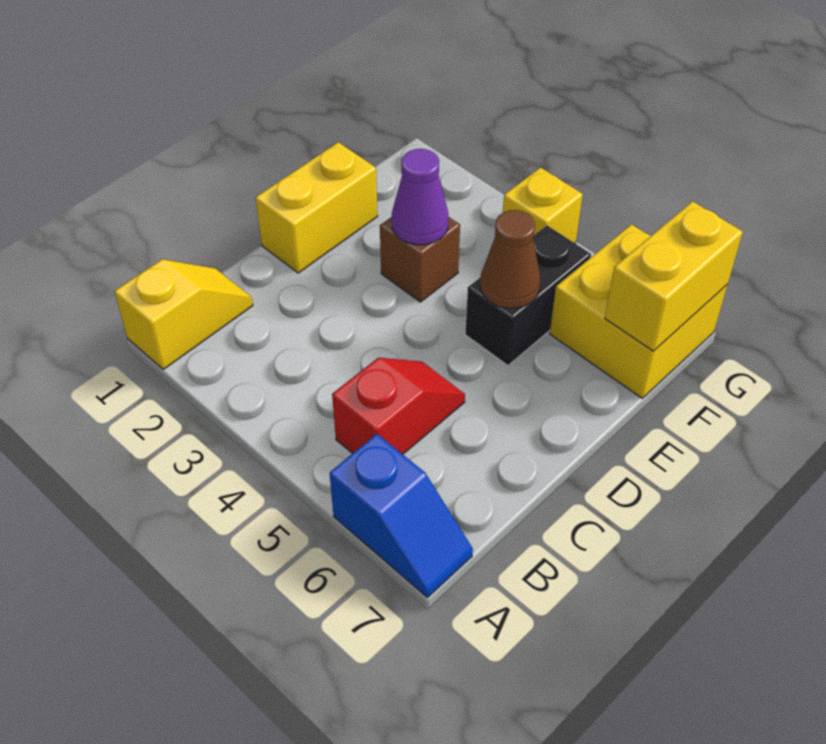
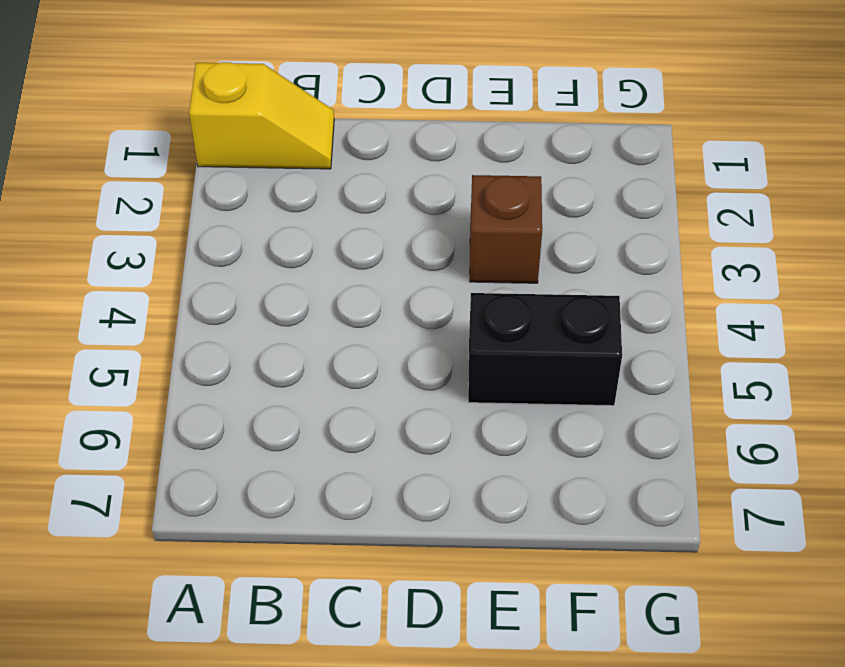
none -> blue 1x2 slope [330,434,473,597]
none -> red 1x2 slope [332,358,465,454]

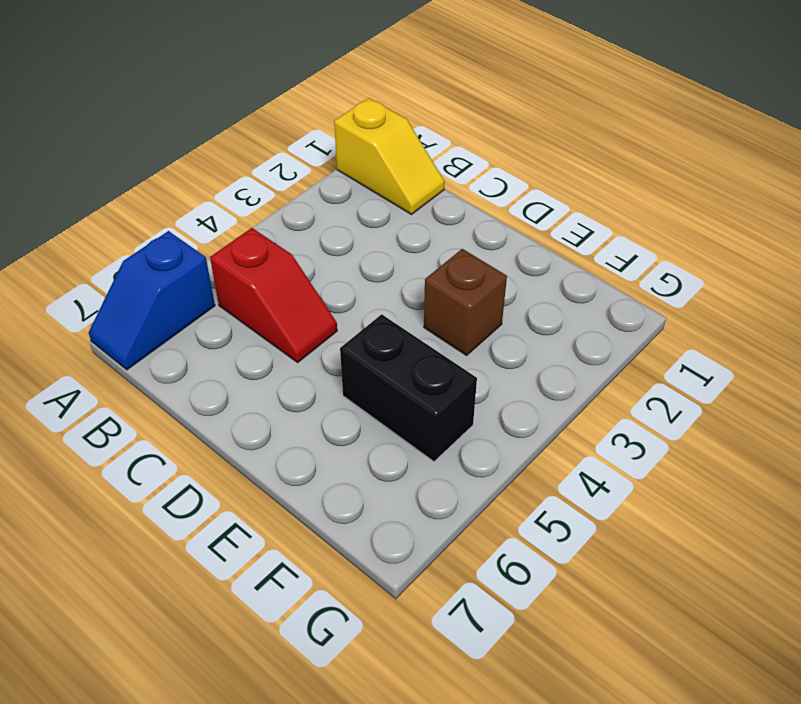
none -> yellow 1x2 brick [255,142,378,273]
none -> yellow 2x2 brick [550,224,727,398]

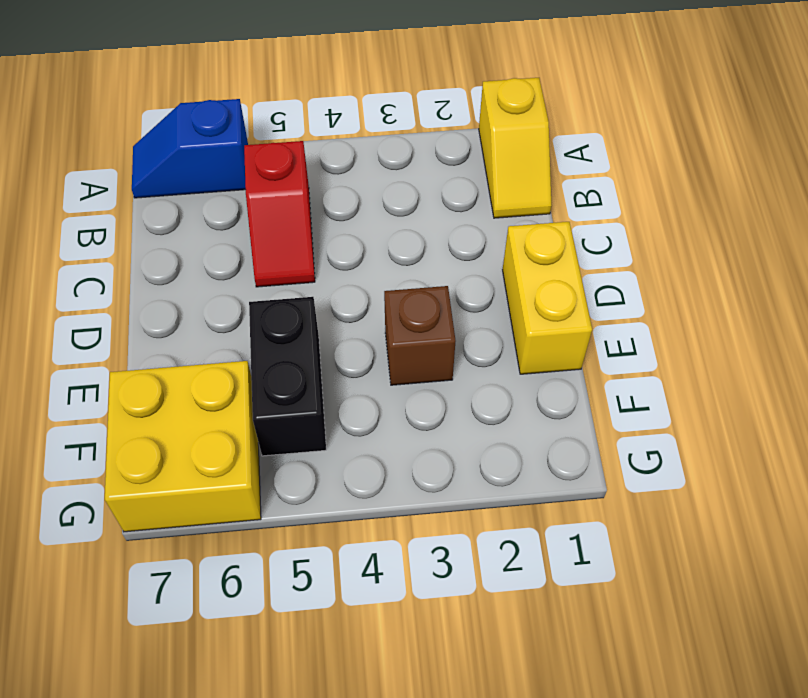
none -> yellow 1x1 brick [503,168,583,243]
none -> purple 1x1 cone [392,149,449,245]

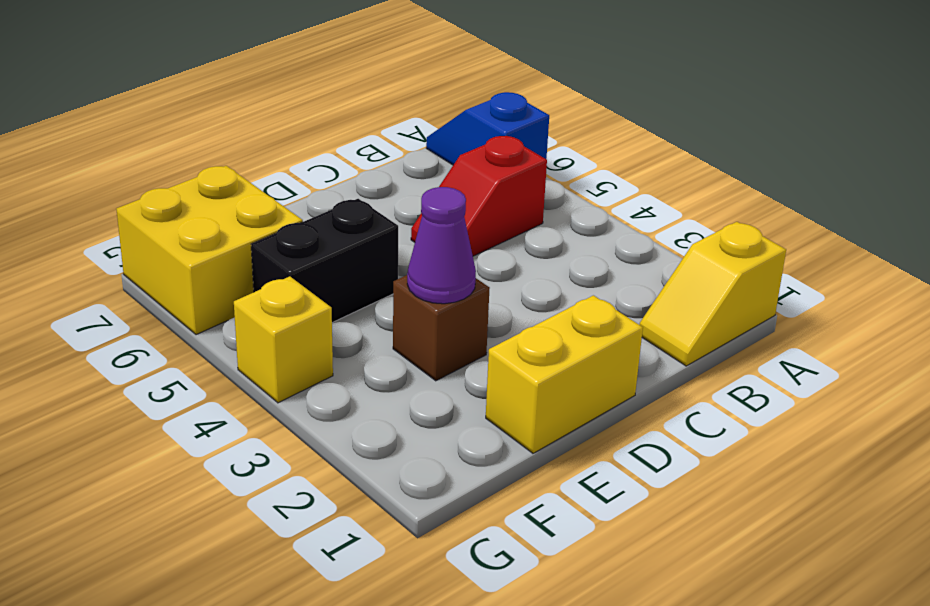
none -> brown 1x1 cone [480,210,540,308]
none -> yellow 1x2 brick [605,201,743,351]

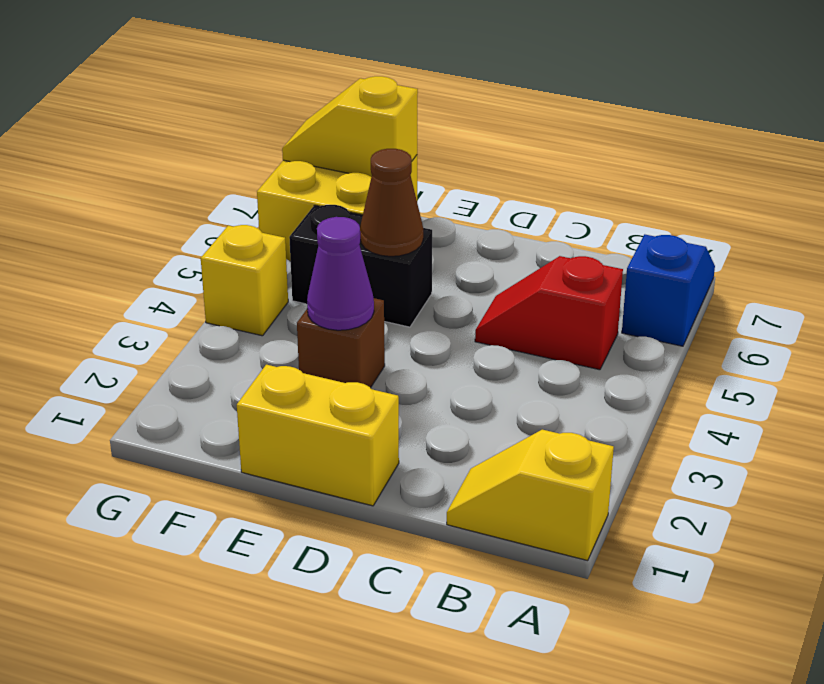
yellow 1x2 slope [282,76,418,177] -> yellow 1x2 brick [605,201,743,351]

